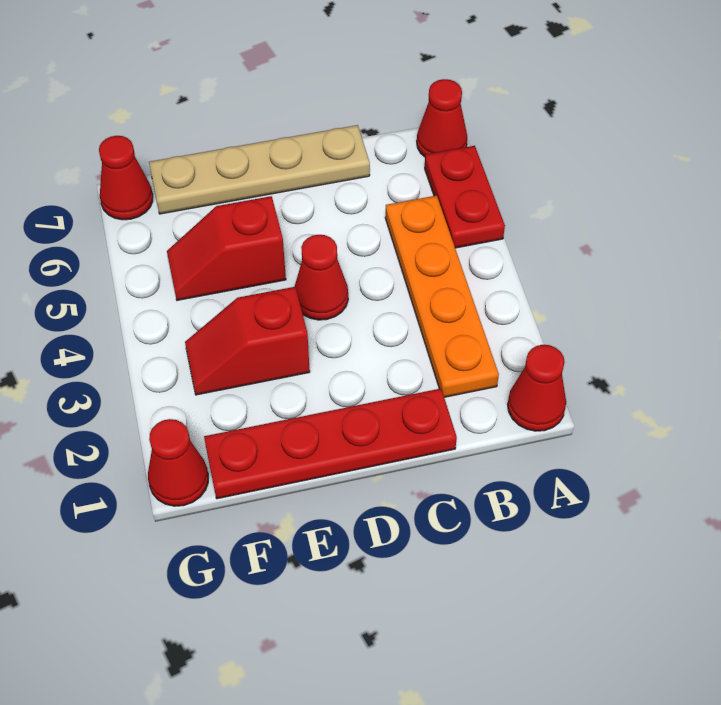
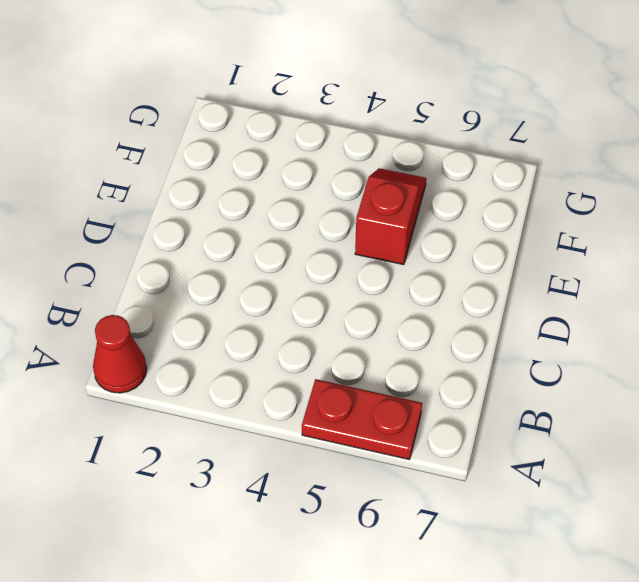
none -> red 1x1 cone [417,79,467,157]
none -> orange 1x4 plate [385,195,499,397]

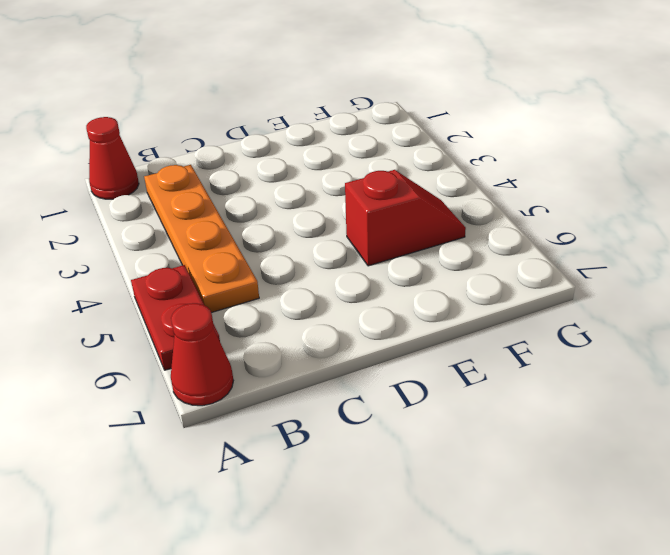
none -> red 1x4 plate [204,389,457,499]
none -> tan 1x4 plate [149,125,370,214]

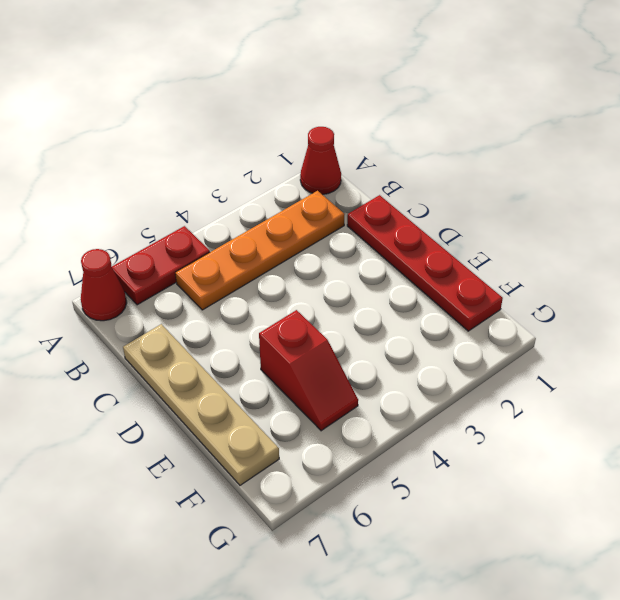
none -> red 1x1 cone [295,235,348,320]
none -> red 1x2 slope [185,287,310,395]

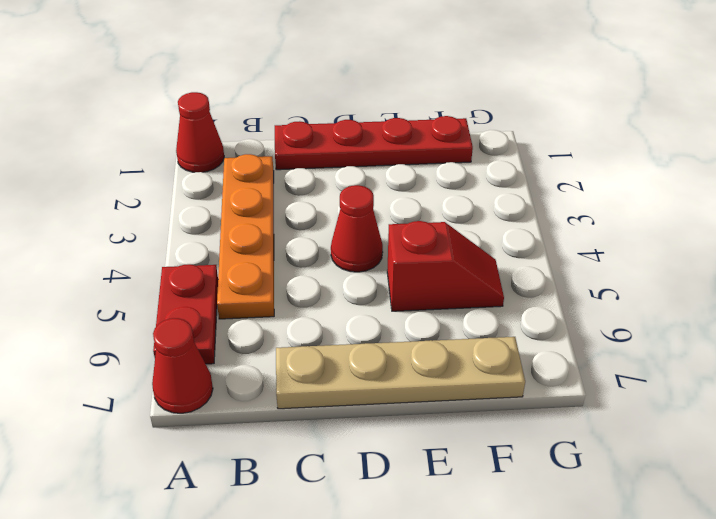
none -> red 1x2 slope [185,287,310,395]
none -> red 1x1 cone [148,419,208,506]

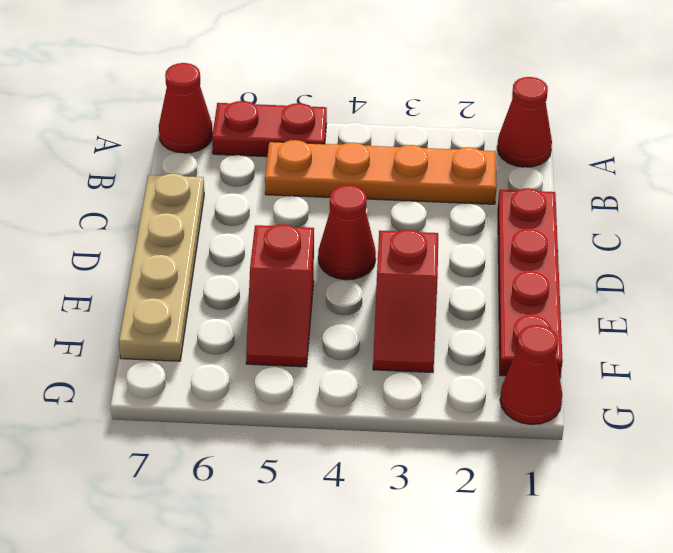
none -> red 1x1 cone [99,136,153,220]

